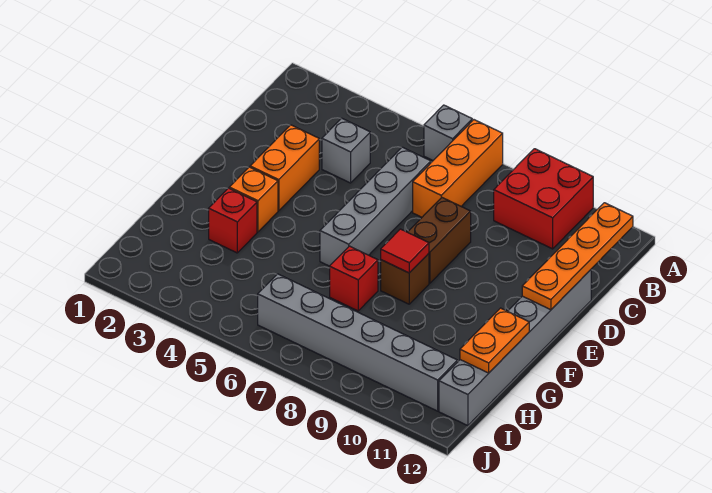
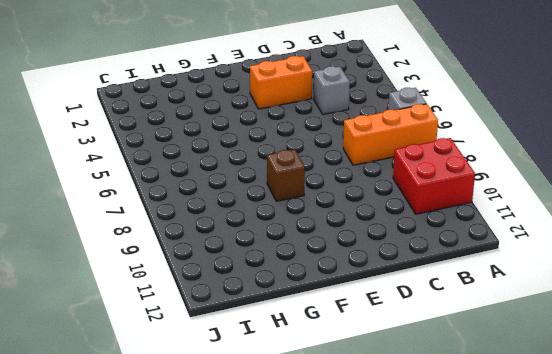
none -> grey 1x4 brick [320,147,431,266]
none -> brown 1x2 brick [408,198,471,283]
none -> grey 1x6 brick [439,270,591,426]

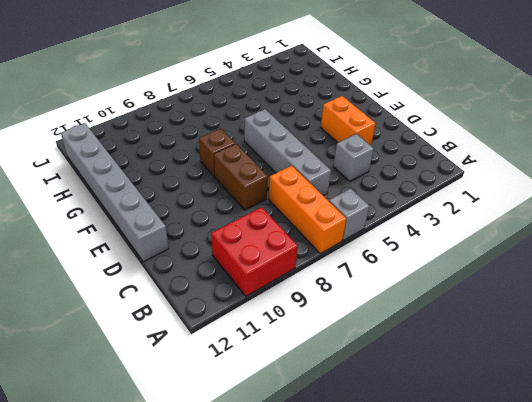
none -> orange 1x1 brick [229,167,278,232]
none -> red 1x1 brick [209,188,257,253]
none -> red 1x1 brick [330,246,378,311]

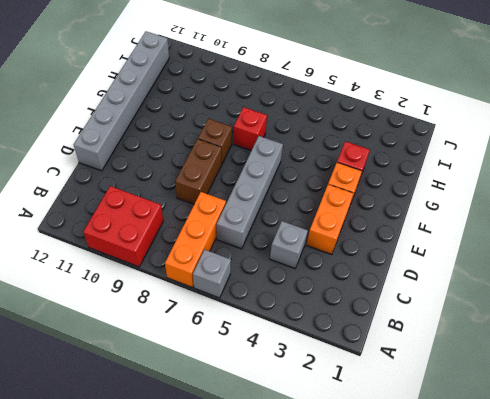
none -> grey 1x6 brick [258,274,457,411]
none -> orange 1x4 plate [522,203,633,310]
none -> red 1x1 tile [381,229,429,273]

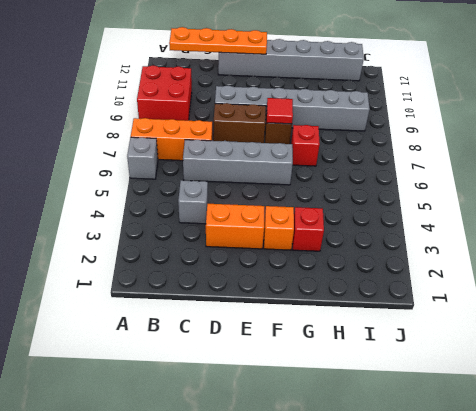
grey 1x6 brick [215,86,370,131] -> grey 1x6 brick turned to [258,274,457,411]
none -> orange 1x2 plate [460,308,529,373]

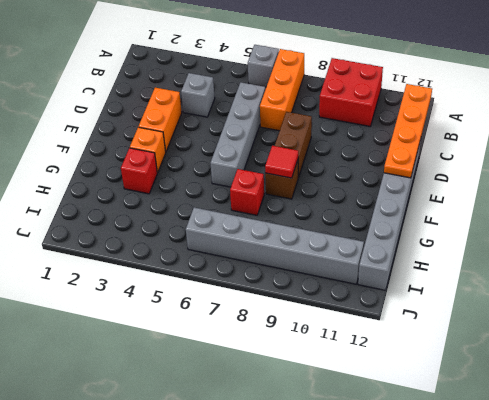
none -> orange 1x2 plate [460,308,529,373]

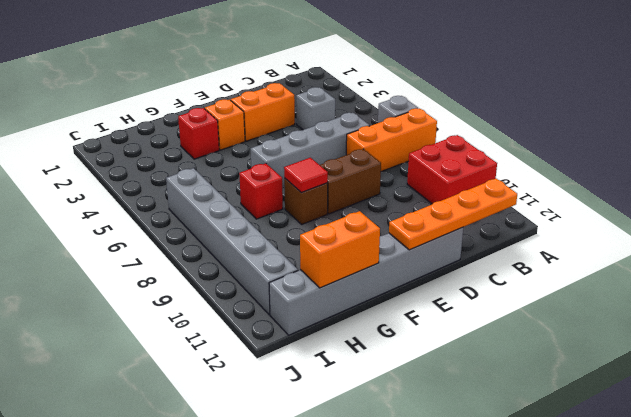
orange 1x2 brick [300,211,380,288] -> orange 1x2 plate [460,308,529,373]

